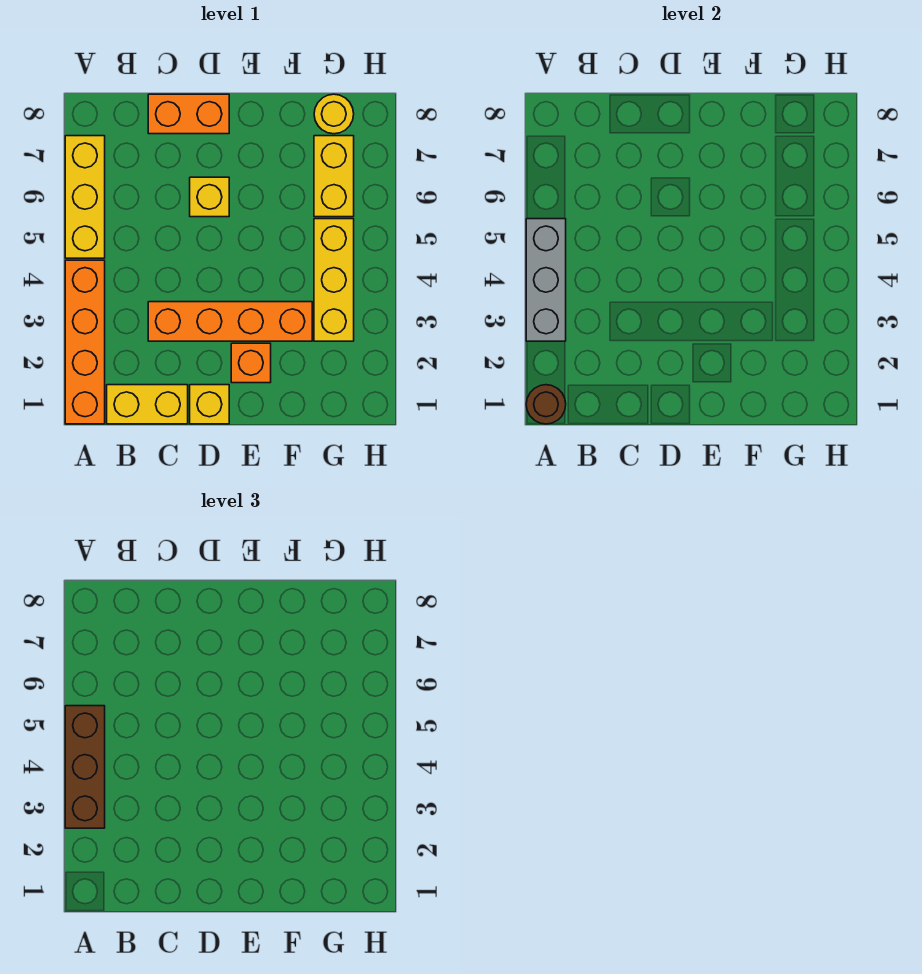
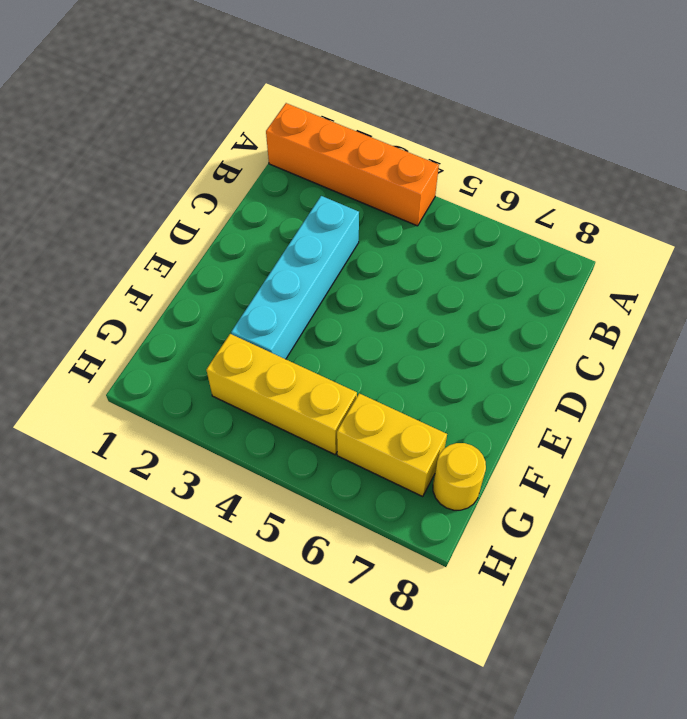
cyan 1x4 brick [231,196,359,359] -> orange 1x4 brick [148,302,312,341]
none -> yellow 1x3 brick [65,136,105,258]
none -> yellow 1x2 brick [107,385,188,424]
none -> orange 1x2 brick [148,94,229,134]

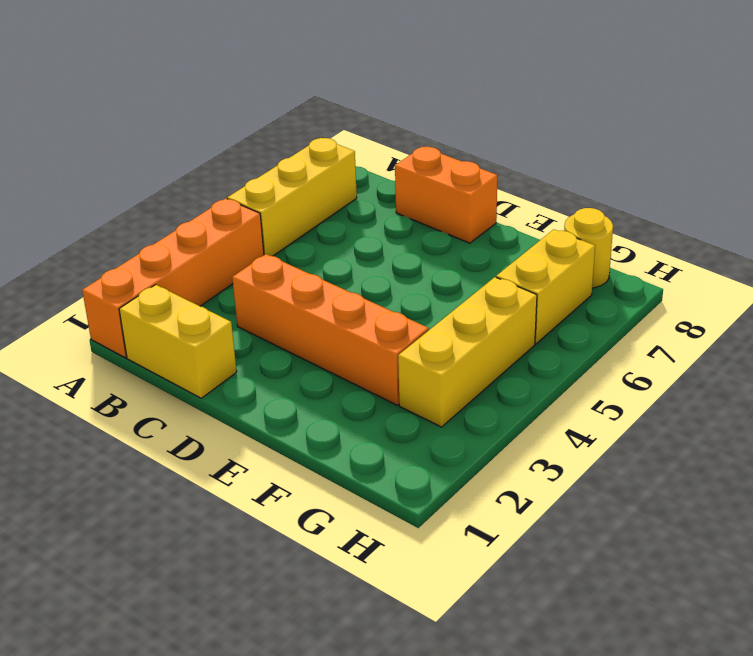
none -> yellow 1x1 brick [190,385,229,424]
none -> yellow 1x1 brick [190,177,229,217]
none -> orange 1x1 brick [231,343,271,383]

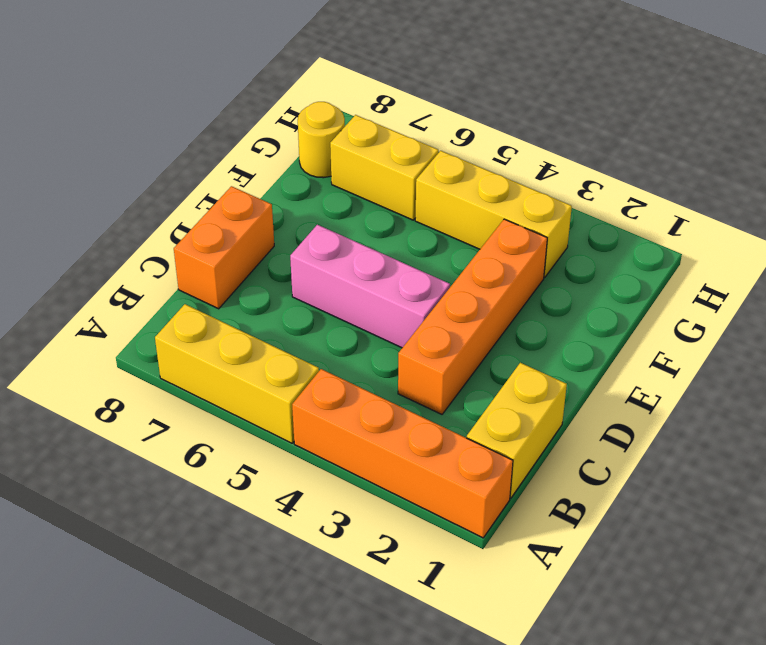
pink 1x3 brick [290,225,450,348] -> yellow 1x1 brick [190,177,229,217]
none -> yellow 1x1 brick [190,385,229,424]
none -> orange 1x1 brick [231,343,271,383]
none -> brown 1x1 round brick [526,385,566,424]

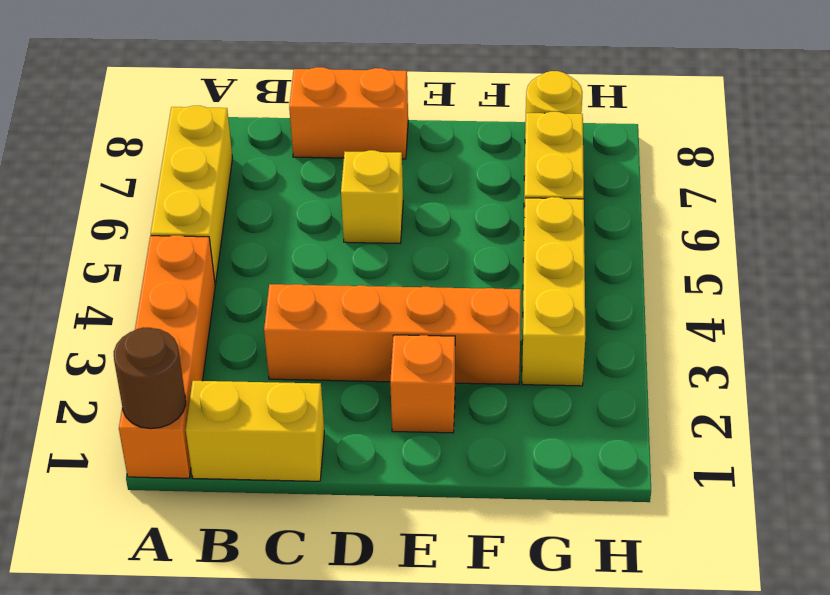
none -> yellow 1x1 brick [190,385,229,424]
none -> grey 1x3 brick [526,219,566,341]
none -> brown 1x3 brick [65,706,105,828]

